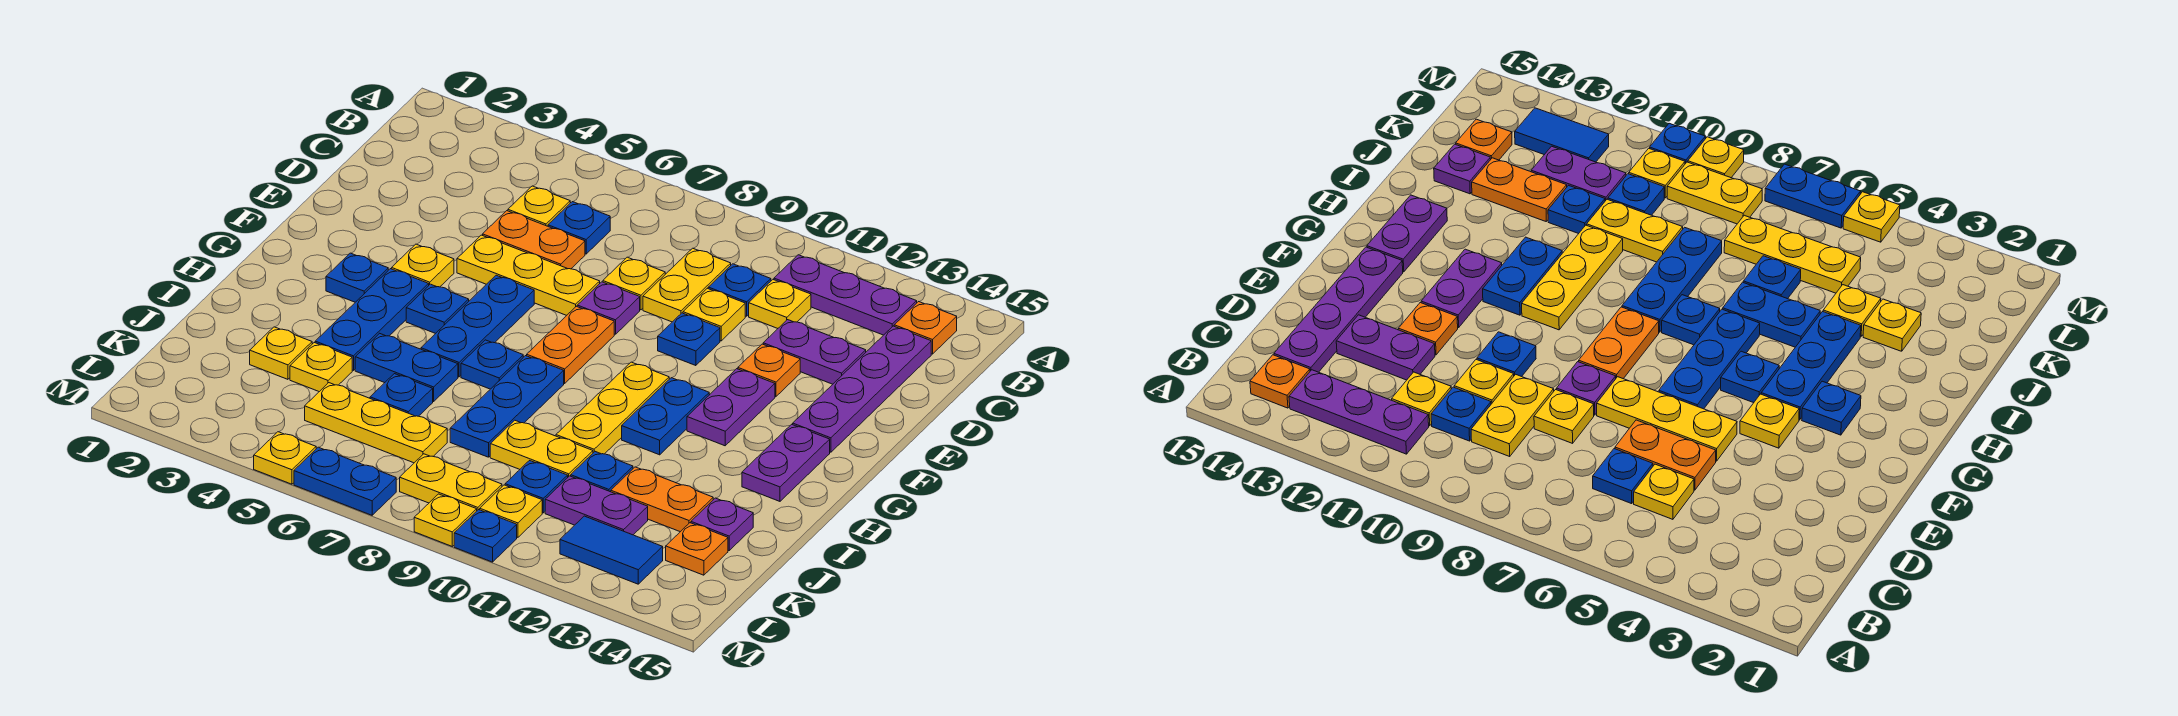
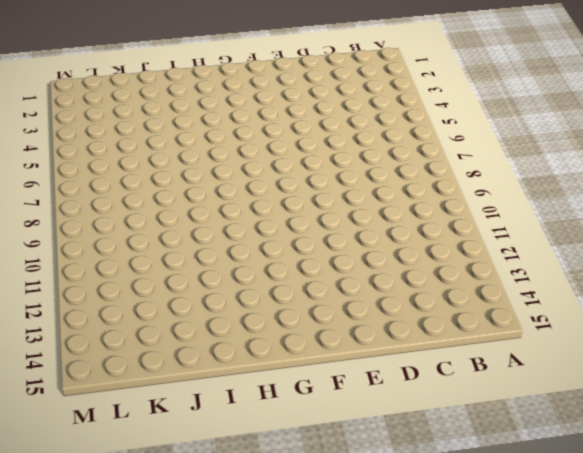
none -> purple 1x3 plate [774,255,917,335]
none -> orange 1x1 plate [894,302,957,354]
none -> yellow 1x1 plate [508,186,570,226]
none -> blue 1x1 plate [548,202,610,254]

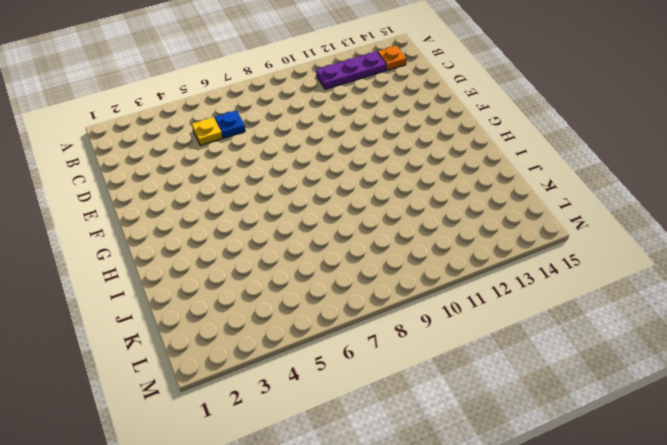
none -> yellow 1x2 plate [643,248,731,322]
none -> blue 1x1 plate [708,264,771,316]
none -> yellow 1x1 plate [749,280,811,328]
none -> purple 1x4 plate [793,326,931,452]

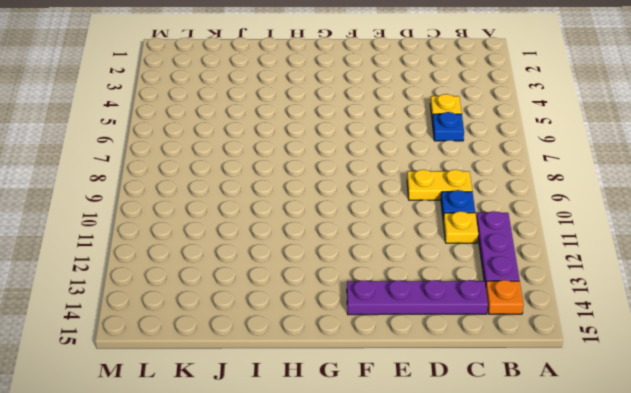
none -> orange 1x2 plate [483,211,585,269]
none -> yellow 1x1 plate [603,257,665,310]
none -> yellow 1x1 plate [683,288,745,341]
none -> purple 1x2 plate [763,320,866,384]

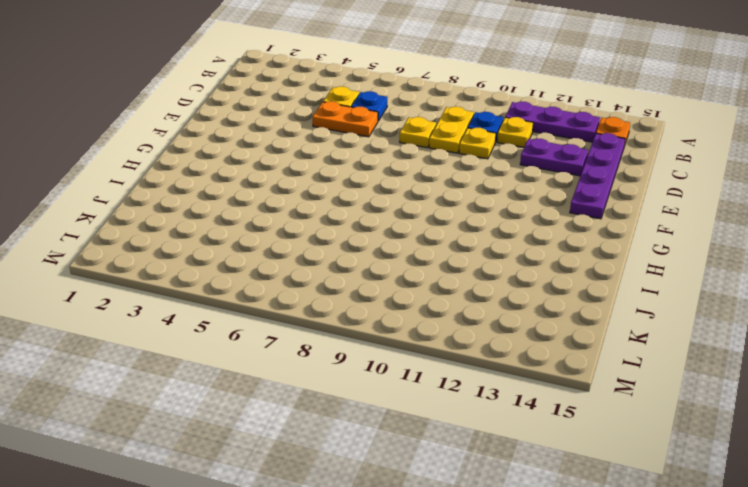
none -> yellow 1x3 plate [457,235,600,315]
none -> purple 1x1 plate [577,282,640,334]
none -> blue 1x1 plate [658,313,720,366]
none -> orange 1x1 plate [738,344,800,397]

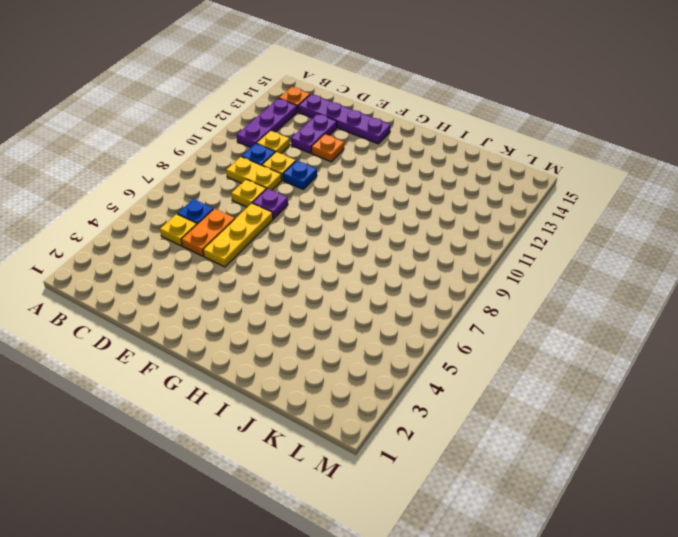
none -> yellow 1x1 plate [392,244,454,287]
none -> blue 1x3 plate [421,275,534,377]
none -> orange 1x2 plate [527,306,614,383]
none -> purple 1x2 plate [687,369,775,446]

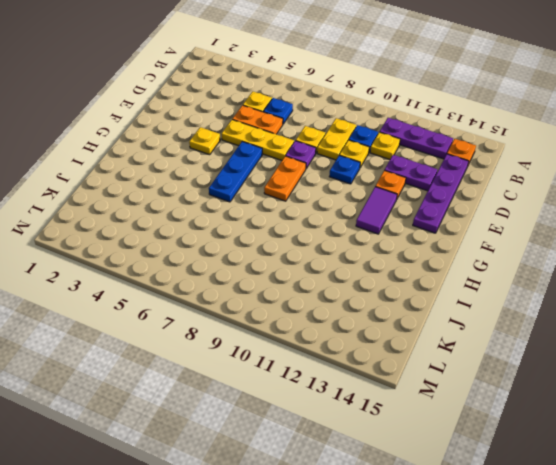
purple 1x2 tile [356,187,397,234] -> purple 1x2 plate [687,369,775,446]
none -> blue 1x1 plate [326,253,388,302]
none -> blue 1x3 plate [315,269,429,370]
none -> blue 1x1 plate [406,284,469,334]
none -> yellow 1x3 plate [556,362,669,454]

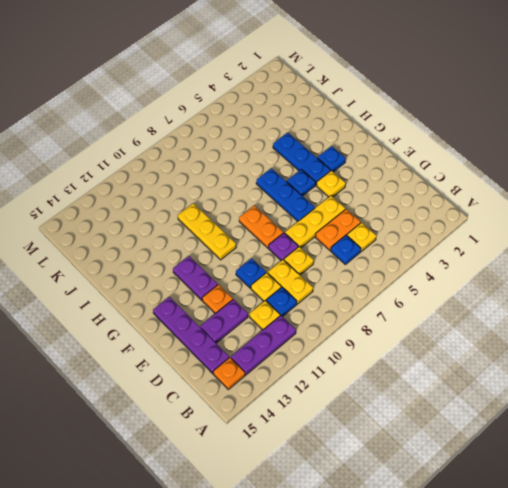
none -> blue 1x2 plate [622,378,709,455]
none -> purple 1x2 plate [742,424,830,501]
none -> blue 1x1 plate [461,340,523,389]
none -> blue 1x3 plate [450,356,564,457]

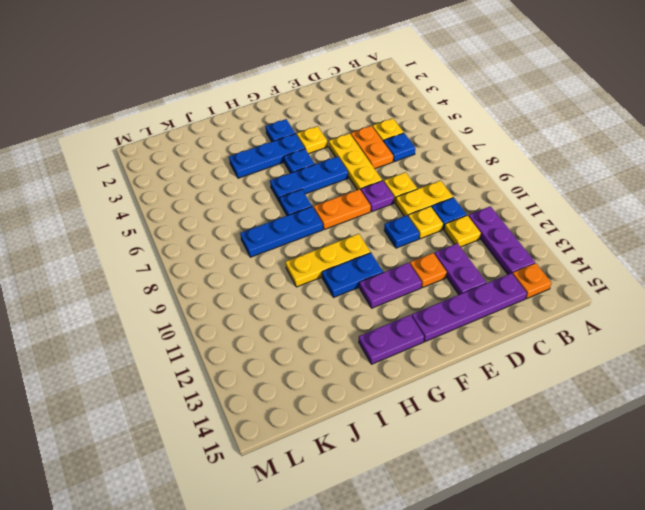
none -> blue 1x2 plate [355,333,458,401]
none -> yellow 1x1 plate [250,327,312,379]
none -> yellow 1x1 plate [290,343,352,392]
none -> blue 1x1 plate [370,374,433,416]

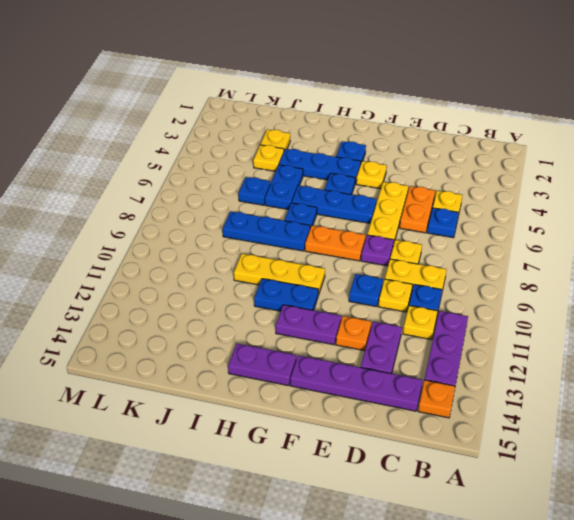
none -> yellow 1x2 plate [490,420,593,477]
none -> blue 1x1 plate [571,452,633,492]
none -> orange 1x2 plate [611,467,713,532]
none -> purple 1x1 plate [691,498,753,551]

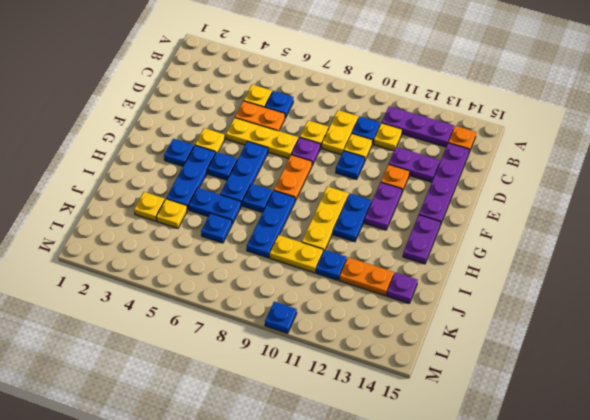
none -> yellow 1x3 plate [305,383,447,463]
none -> blue 1x1 plate [505,461,568,513]
none -> purple 1x2 plate [545,476,648,535]
none -> orange 1x1 plate [666,523,728,575]

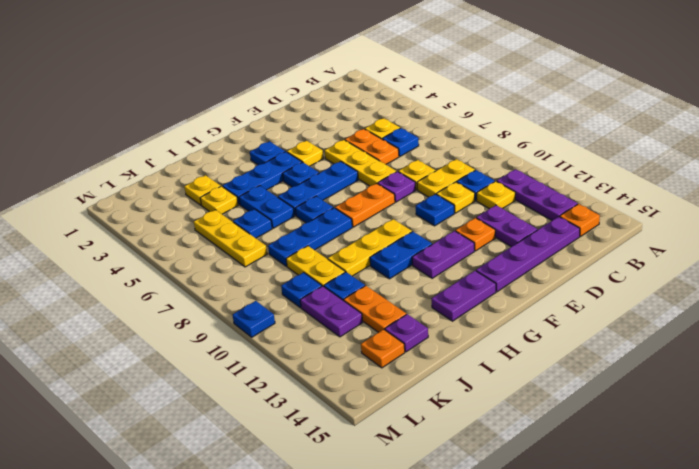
none -> yellow 1x2 plate [400,454,502,511]
none -> yellow 1x1 plate [480,485,542,537]
none -> blue 1x2 tile [560,516,663,584]
none -> yellow 1x1 plate [254,432,316,484]

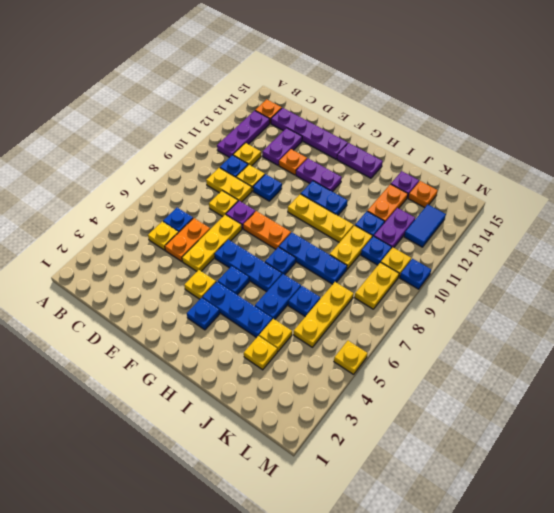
none -> blue 1x2 plate [294,447,396,515]
none -> yellow 1x1 plate [414,494,477,546]

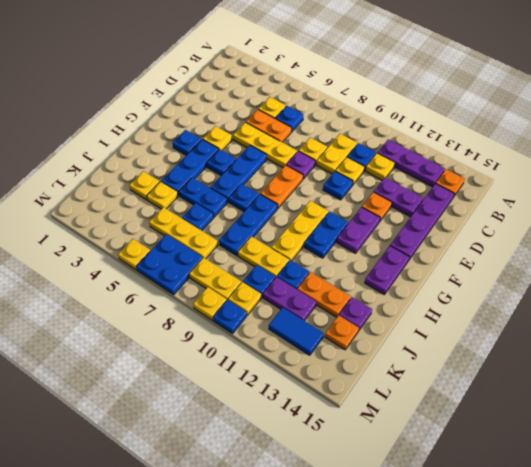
blue 2x2 plate [136,234,203,295] -> blue 1x2 plate [294,447,396,515]

